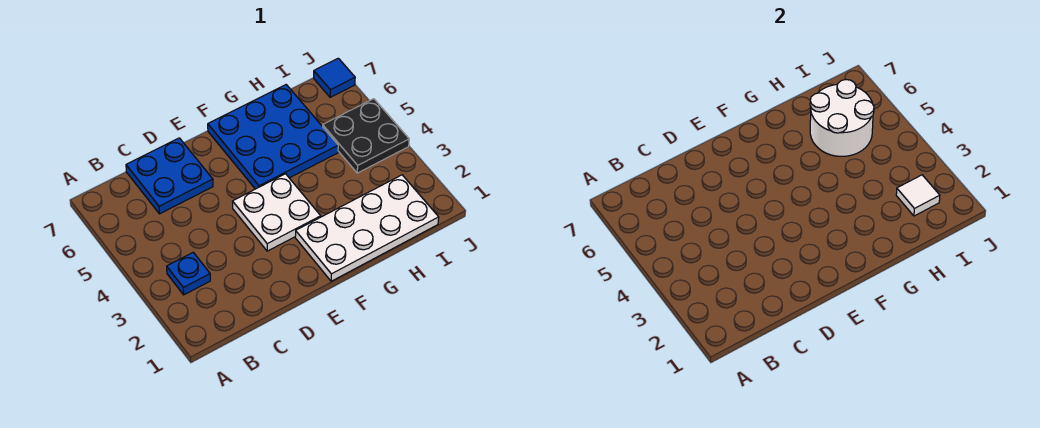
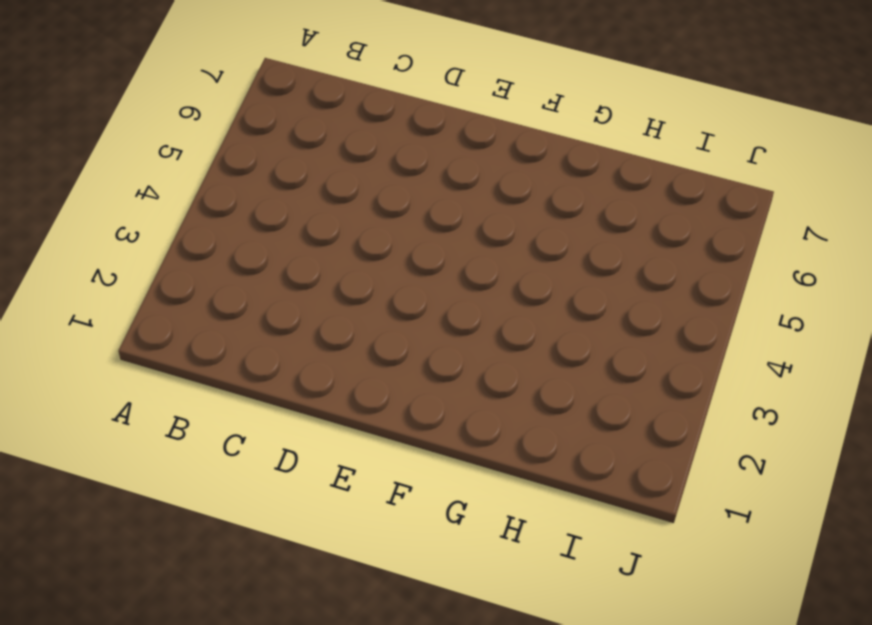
none -> blue 1x1 plate [167,252,210,295]
none -> blue 2x2 plate [126,138,213,214]

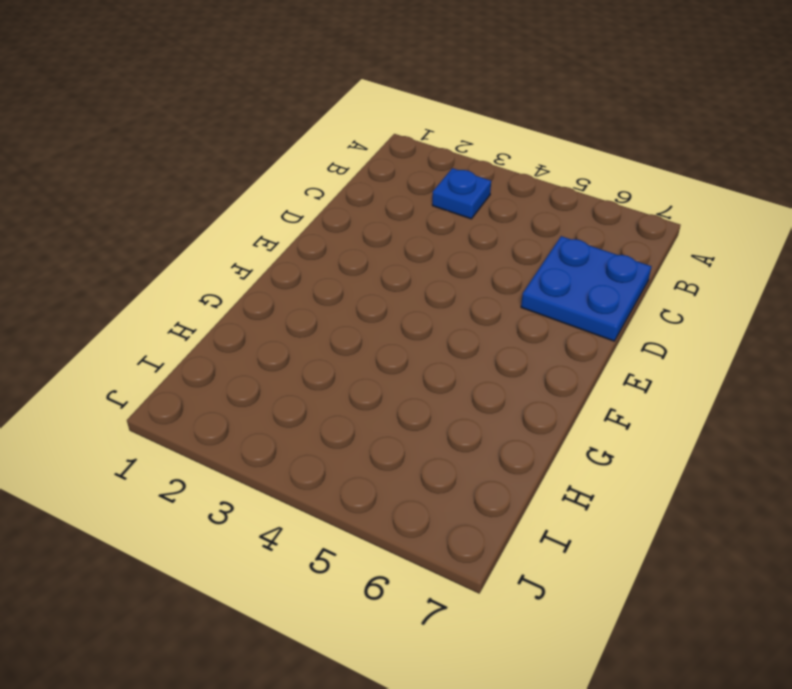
none -> white 2x2 plate [232,174,321,251]
none -> white 2x4 plate [295,175,439,281]

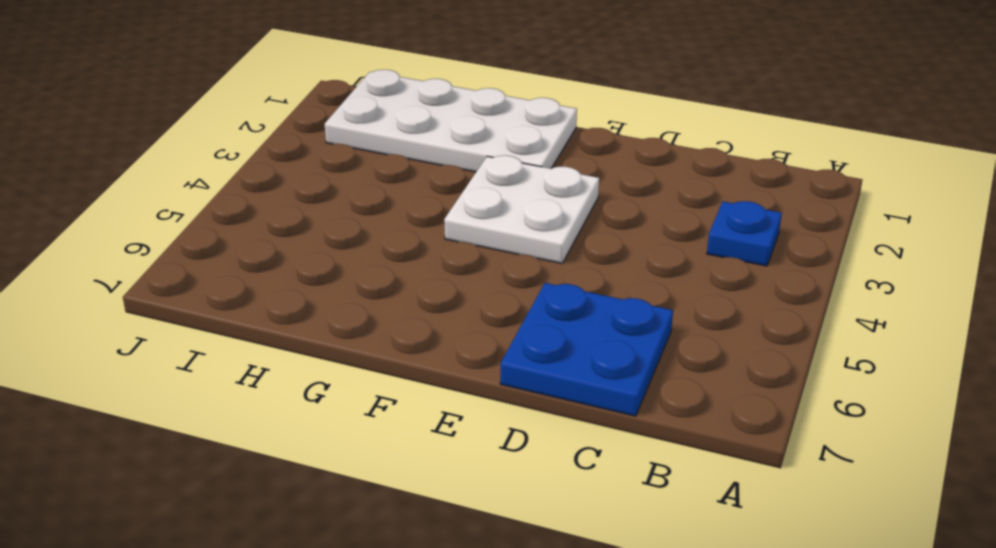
none -> blue 3x3 plate [208,85,338,189]
none -> black 2x2 plate [323,99,409,173]

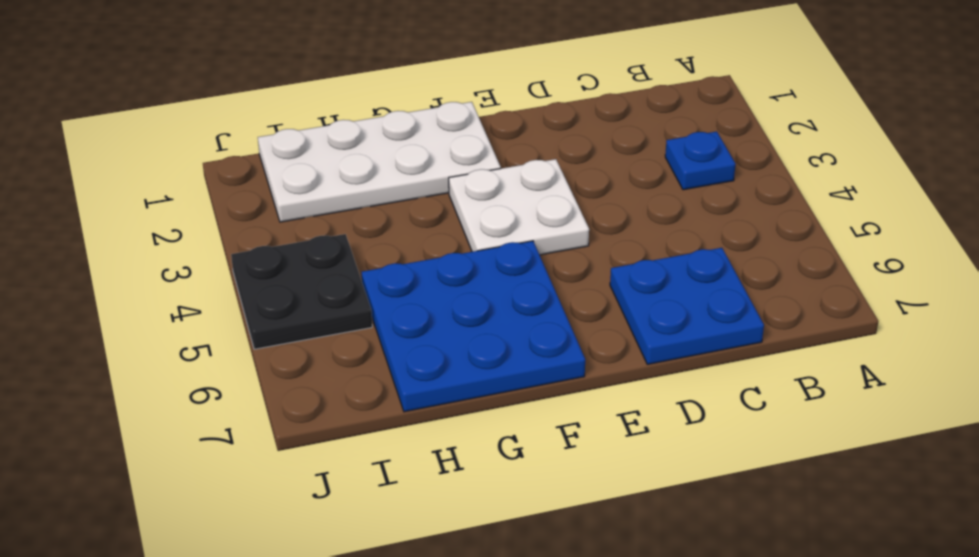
none -> blue 1x1 tile [314,58,355,97]
none -> white 2x2 round brick [810,79,874,156]

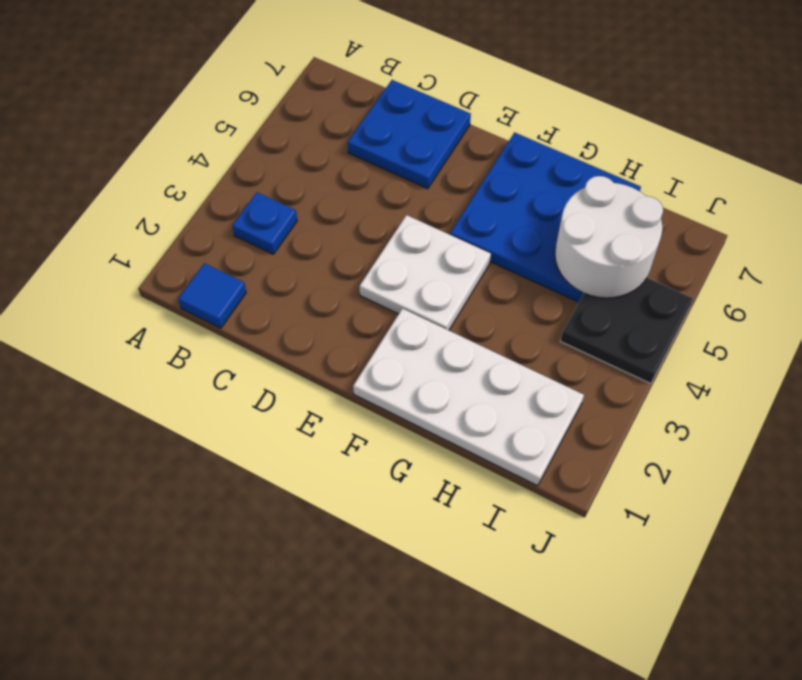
blue 1x1 tile [178,263,246,328] -> blue 1x1 tile moved to [314,58,355,97]
none -> white 1x1 tile [896,175,940,216]

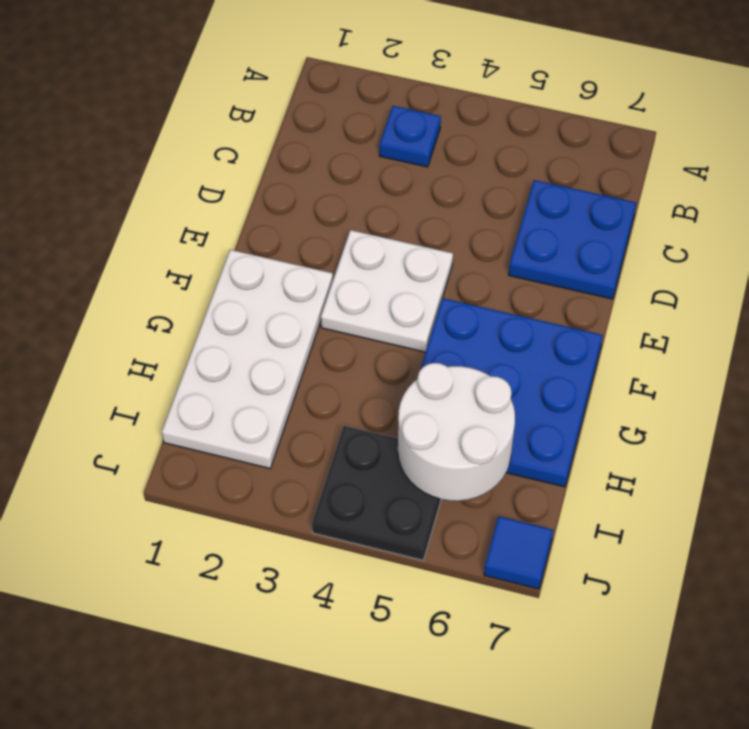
none -> white 1x1 tile [896,175,940,216]

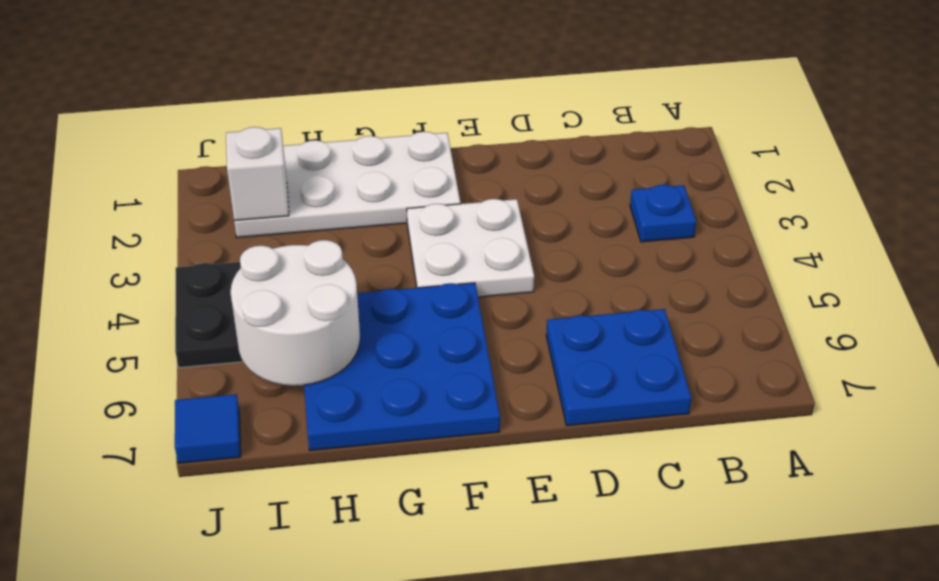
white 1x1 brick [226,127,289,221] -> white 1x1 tile [896,175,940,216]

